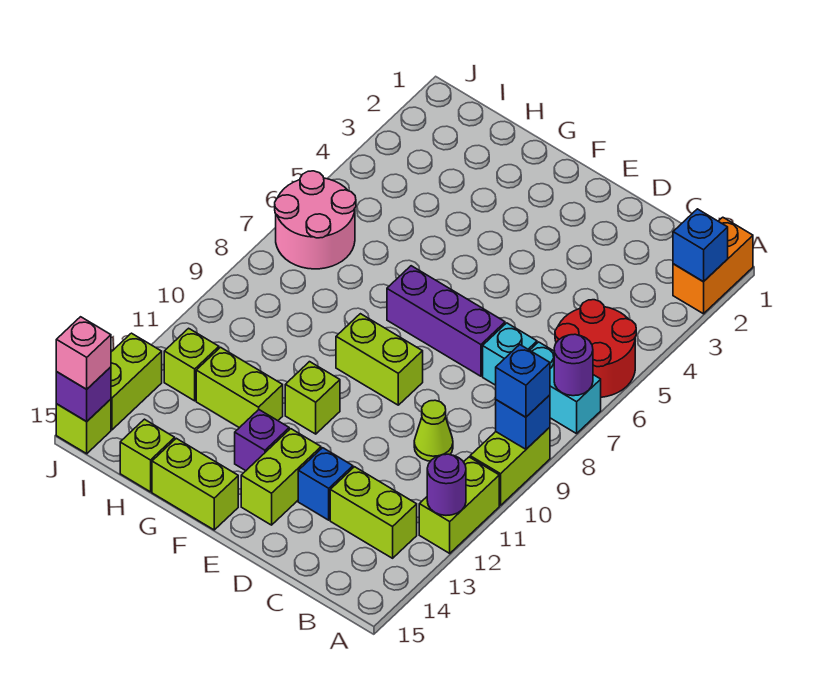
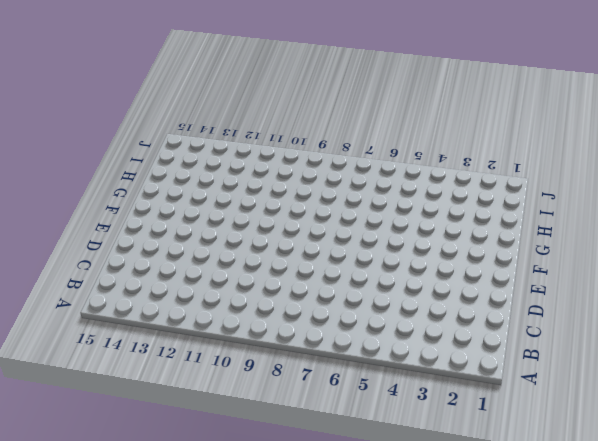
none -> orange 1x2 brick [673,217,753,314]
none -> red 2x2 round brick [555,300,636,397]
none -> cyan 1x2 brick [530,342,601,434]

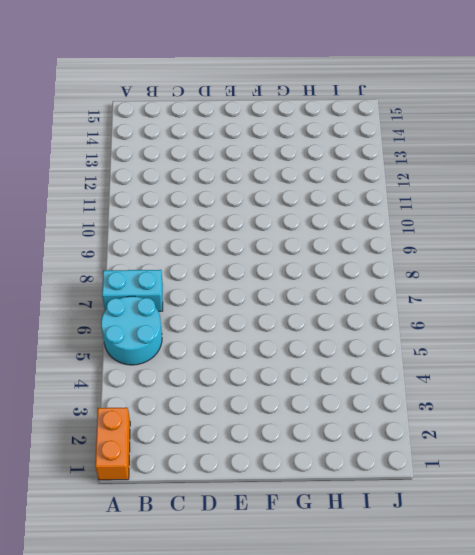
cyan 2x2 round brick [101,296,162,365] -> red 2x2 round brick [555,300,636,397]
none -> lime 1x2 brick [470,427,550,506]
none -> lime 1x2 brick [419,457,499,553]
none -> lime 1x2 brick [330,467,417,558]

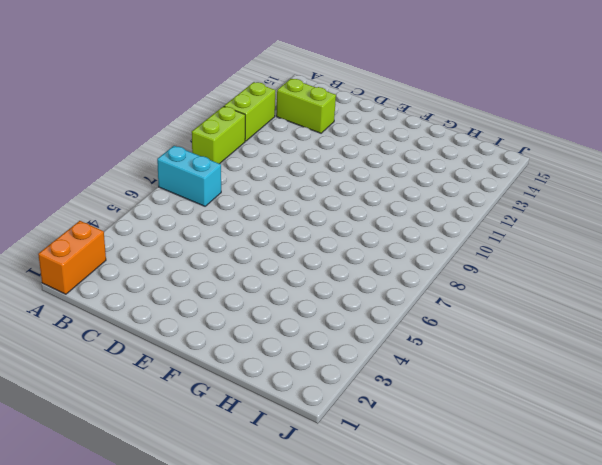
none -> red 2x2 round brick [555,300,636,397]
none -> cyan 1x1 brick [483,323,537,385]
none -> lime 1x1 cone [414,400,453,461]

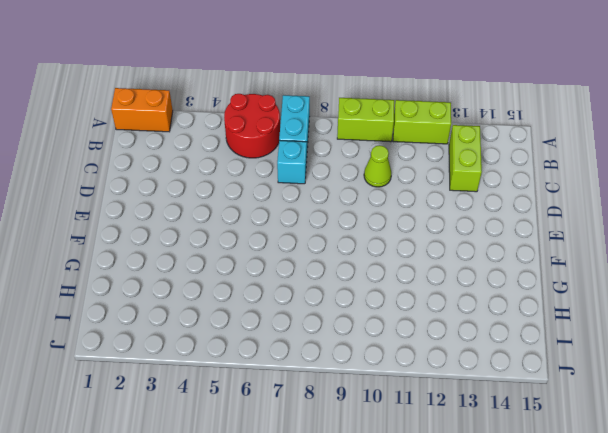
none -> purple 1x3 brick [387,266,505,376]
none -> blue 1x1 brick [298,448,353,520]
none -> lime 1x2 brick [336,314,423,405]

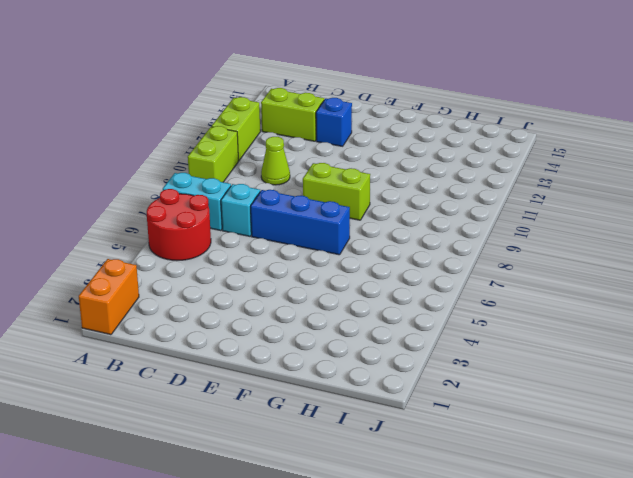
blue 1x3 brick [251,190,350,255] -> purple 1x3 brick [387,266,505,376]
none -> lime 1x2 brick [241,429,321,525]
none -> lime 1x1 brick [285,362,340,434]
none -> purple 1x1 brick [235,410,289,471]

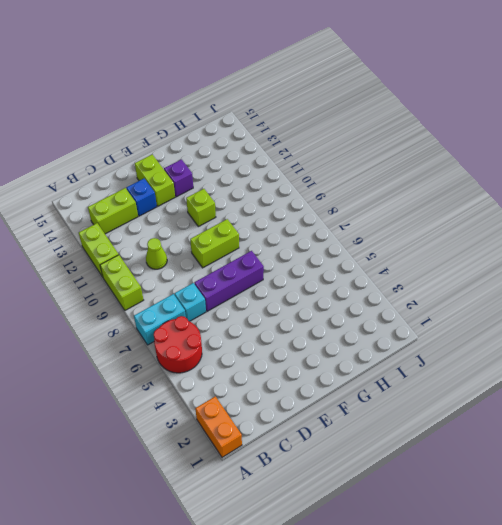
none -> lime 1x2 brick [152,438,238,530]
none -> lime 1x2 brick [196,347,283,428]
none -> lime 1x1 brick [120,419,175,492]

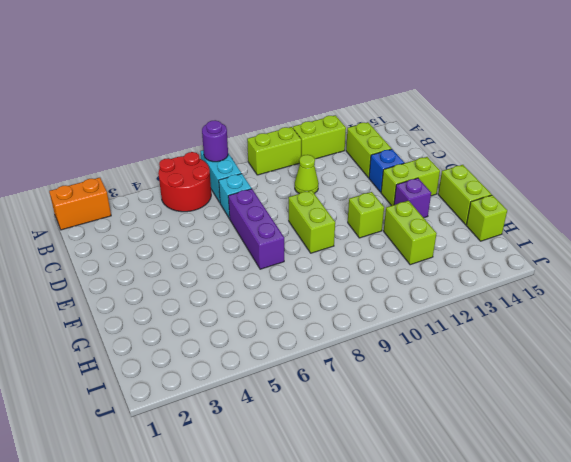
none -> pink 2x2 round brick [275,171,356,269]
none -> lime 1x1 brick [164,328,219,401]
none -> lime 1x2 brick [111,333,162,430]

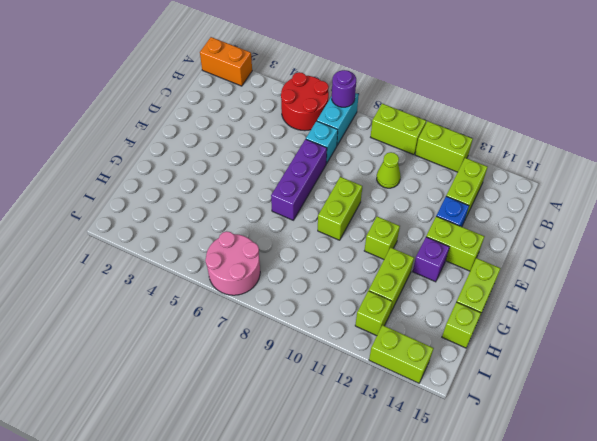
none -> lime 1x1 brick [56,399,111,454]
none -> blue 1x1 brick [673,209,728,282]
none -> blue 1x1 brick [496,395,550,449]

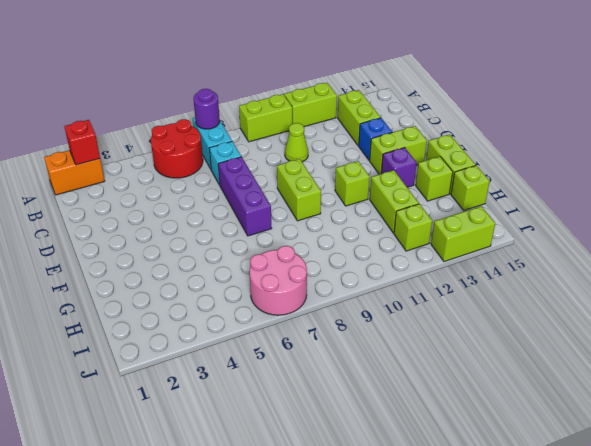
red 1x1 brick [64,120,100,165] -> blue 1x1 brick [673,209,728,282]
lime 1x1 brick [416,157,453,201] -> lime 1x1 brick moved to [56,399,111,454]
none -> blue 1x1 brick [496,395,550,449]
none -> purple 1x1 round brick [427,454,466,515]
none -> purple 1x1 brick [56,367,111,422]

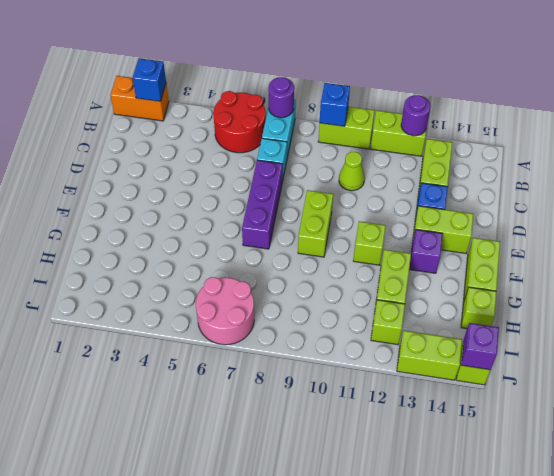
none -> blue 1x1 brick [496,345,550,417]
none -> pink 1x1 brick [56,317,111,389]

